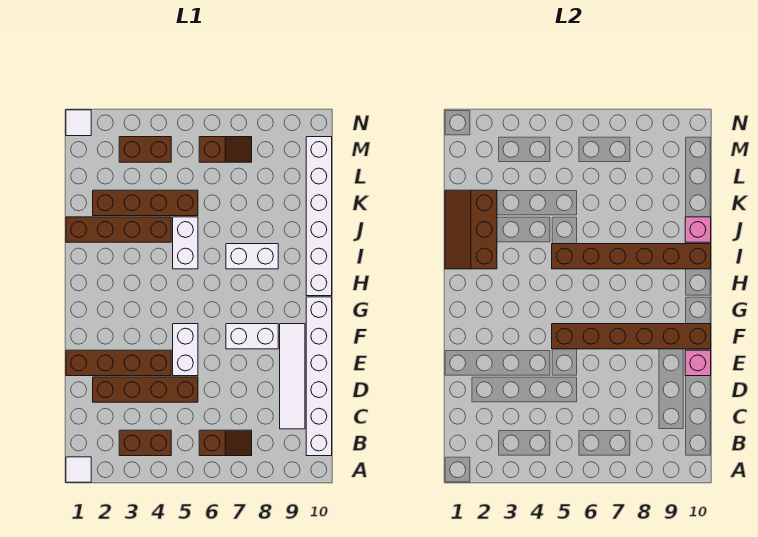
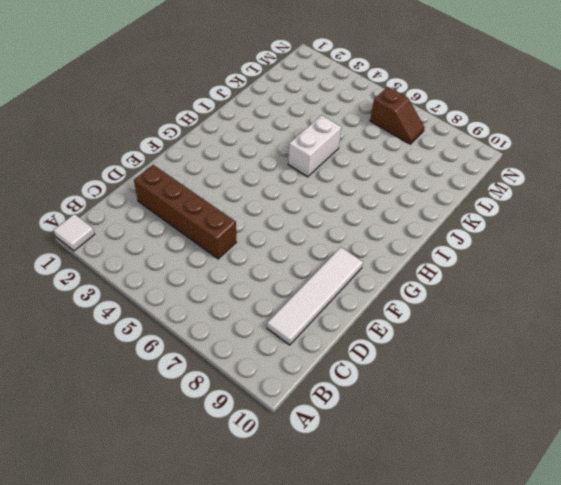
none -> brown 1x2 brick [119,430,171,456]
none -> brown 1x2 slope [199,430,252,456]
none -> white 1x6 brick [306,297,332,456]

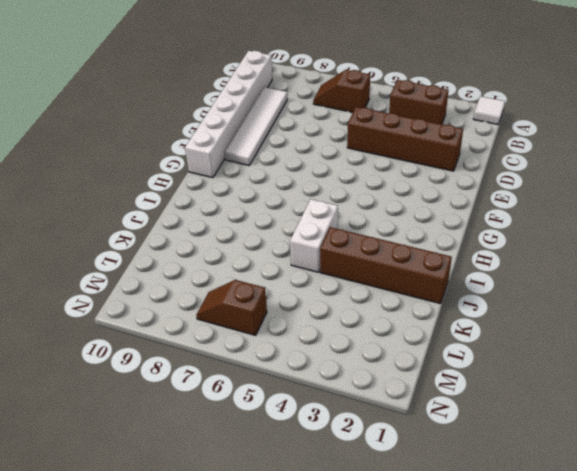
none -> brown 1x4 brick [66,350,171,376]
none -> white 1x2 brick [173,324,198,376]
none -> white 1x2 brick [226,324,278,349]

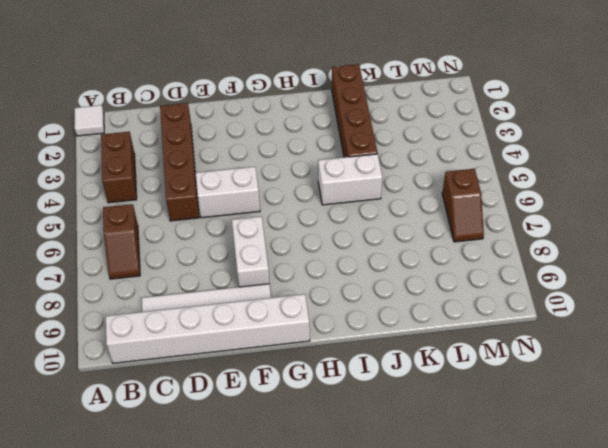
none -> brown 1x4 brick [66,350,171,376]
none -> white 1x6 brick [306,137,332,296]
none -> white 1x2 brick [226,244,278,269]

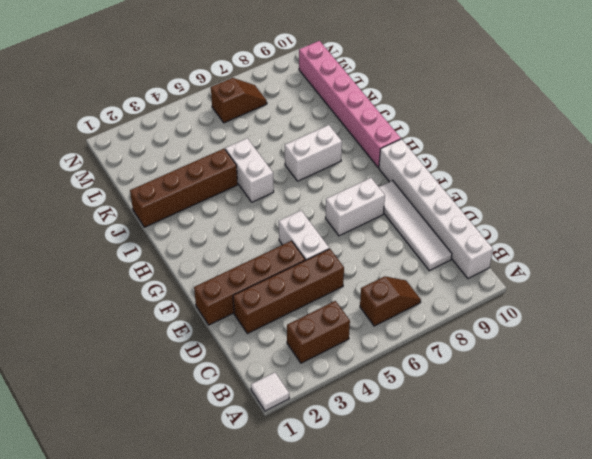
pink 1x6 brick [299,41,401,168] -> white 1x6 brick [306,137,332,296]
none -> brown 1x4 brick [93,190,198,216]
none -> brown 1x2 brick [119,137,171,162]
none -> white 1x1 tile [66,110,91,136]

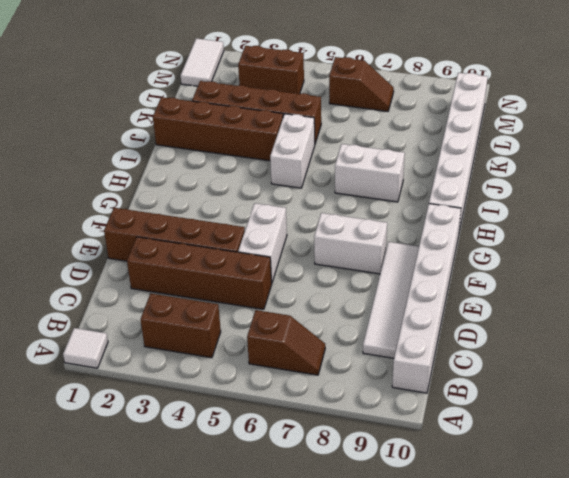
white 1x2 tile [181,38,224,86] -> white 1x1 tile [66,110,91,136]
none -> pink 1x1 brick [685,350,711,376]
none -> brown 1x6 brick [552,324,711,349]
none -> brown 2x3 slope [445,190,497,269]

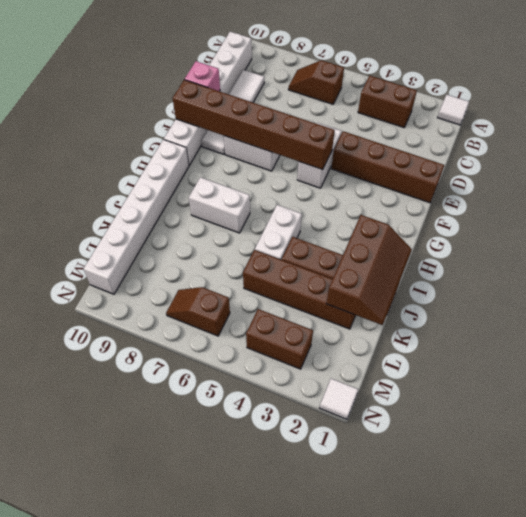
none -> brown 1x4 brick [93,377,198,402]
none -> brown 1x6 brick [552,244,711,269]
none -> pink 1x1 brick [685,217,711,242]

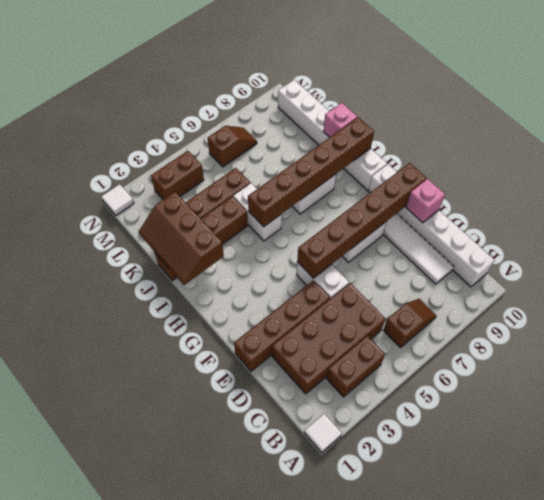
brown 2x4 brick [272,283,385,394] -> brown 1x4 brick [93,377,198,402]

